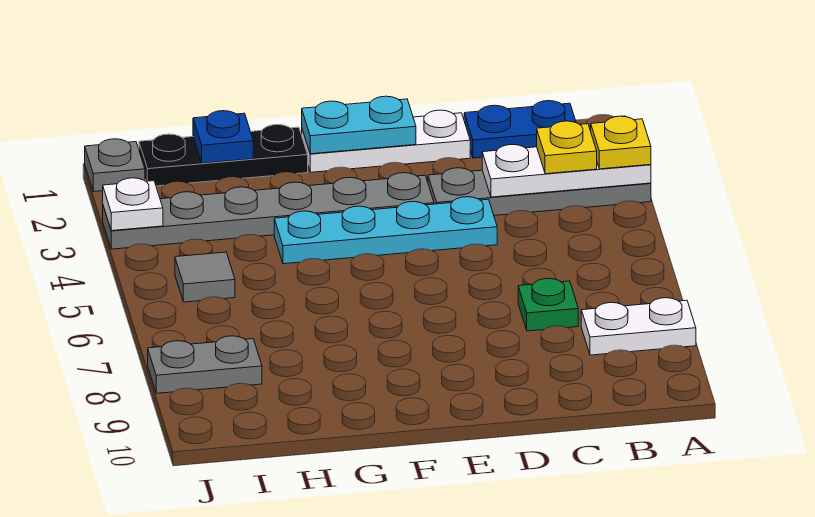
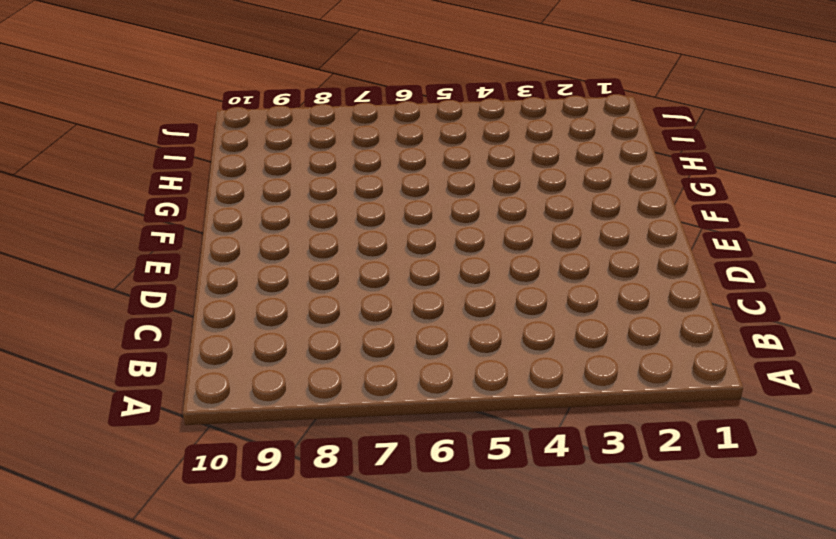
none -> grey 1x4 plate [428,168,651,215]
none -> white 1x2 plate [581,298,696,355]
none -> blue 1x2 plate [464,101,576,158]

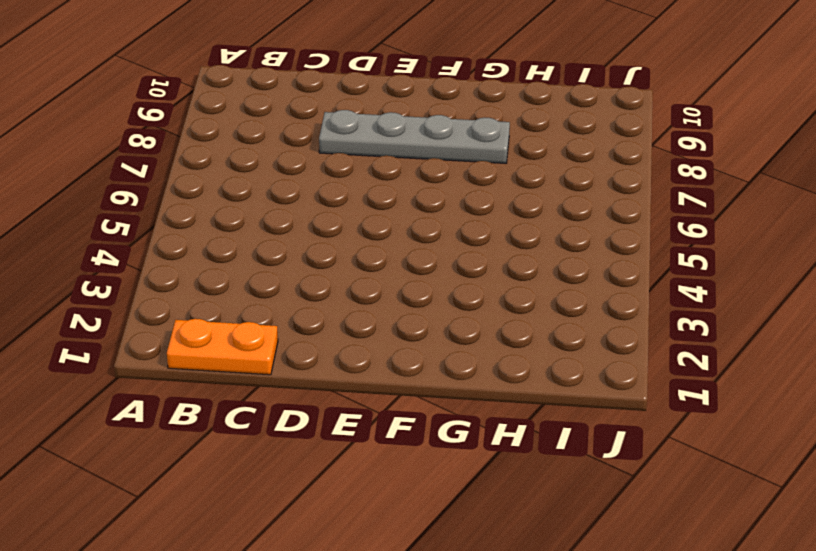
orange 1x2 plate [167,319,278,375] -> blue 1x2 plate [464,101,576,158]
grey 1x4 plate [319,110,510,163] -> grey 1x4 plate moved to [428,168,651,215]
none -> white 1x2 plate [581,298,696,355]
none -> green 1x1 plate [518,278,578,331]
none -> white 1x3 plate [302,110,470,172]

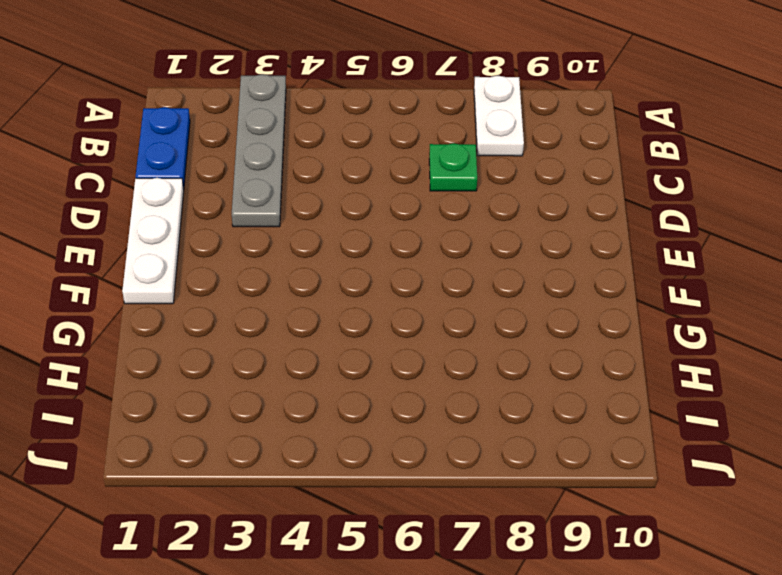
none -> cyan 1x4 plate [274,197,497,264]
none -> grey 1x6 plate [103,173,434,249]
none -> black 1x3 plate [139,125,308,186]

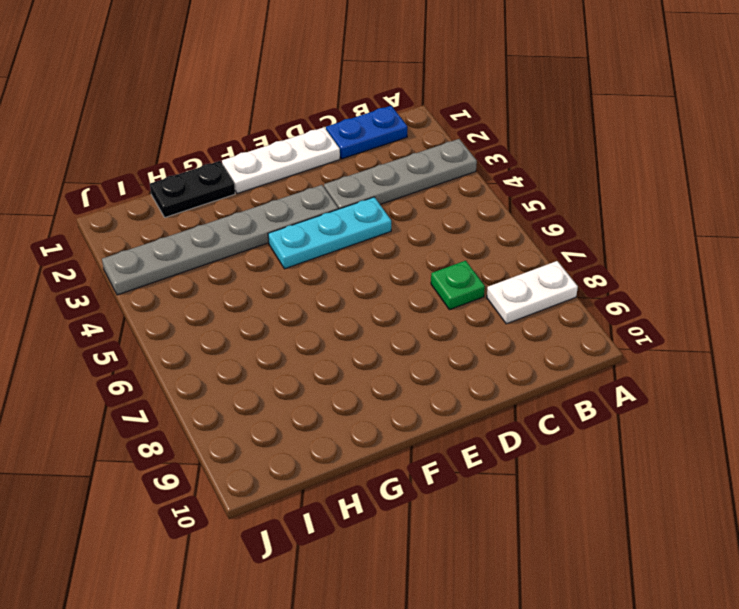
cyan 1x3 plate [268,197,391,269] -> cyan 1x4 plate [274,197,497,264]
black 1x2 plate [150,161,235,217] -> black 1x3 plate [139,125,308,186]
none -> grey 1x1 tile [175,252,235,302]
none -> grey 1x2 plate [148,336,262,393]
none -> grey 1x1 plate [85,139,145,192]

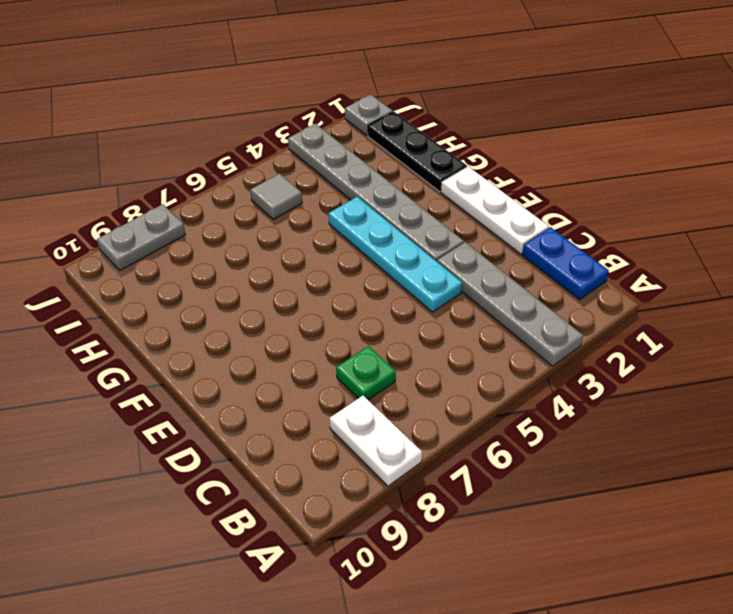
grey 1x2 plate [97,204,185,270] -> grey 1x2 plate turned to [148,336,262,393]
none -> white 1x3 plate [482,145,651,197]
none -> cyan 1x2 plate [302,96,416,154]
none -> blue 1x1 plate [193,111,253,163]

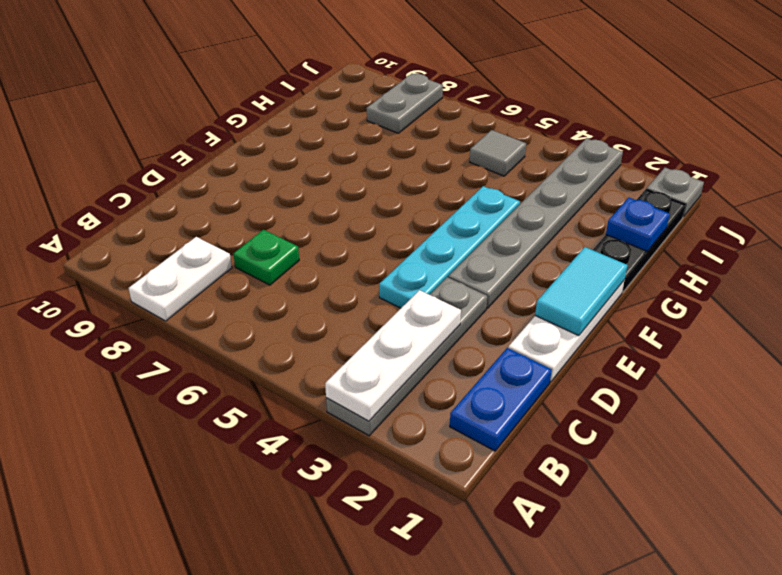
cyan 1x2 tile [535,247,628,336] -> cyan 1x2 plate [302,96,416,154]
none -> white 1x1 plate [103,178,163,231]
none -> yellow 1x1 plate [591,116,651,169]
none -> yellow 1x1 plate [537,121,597,174]

